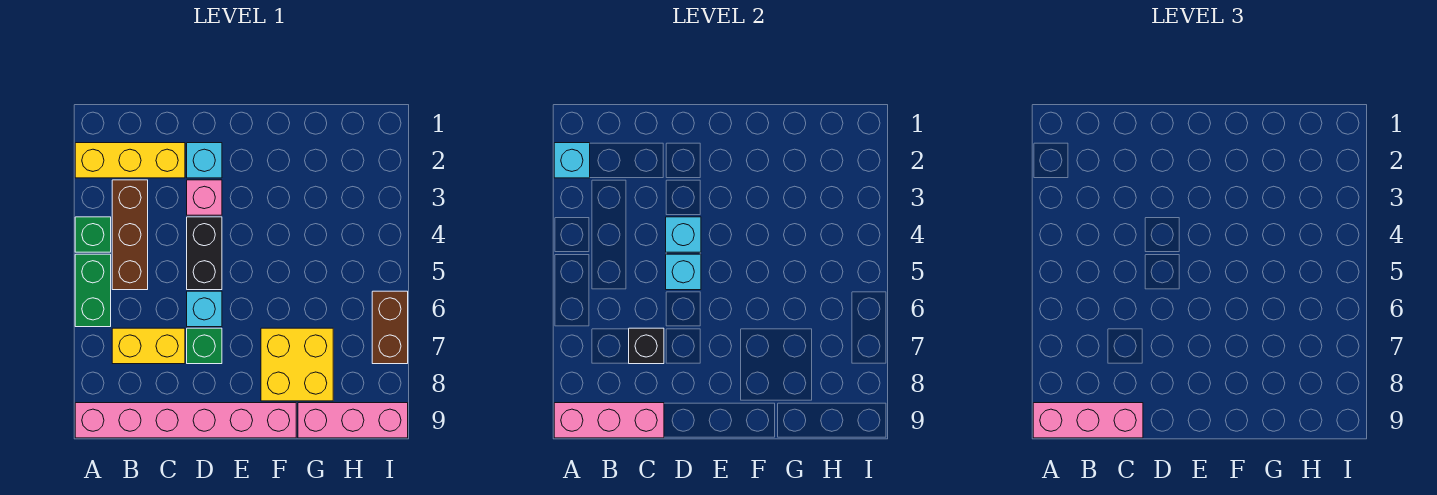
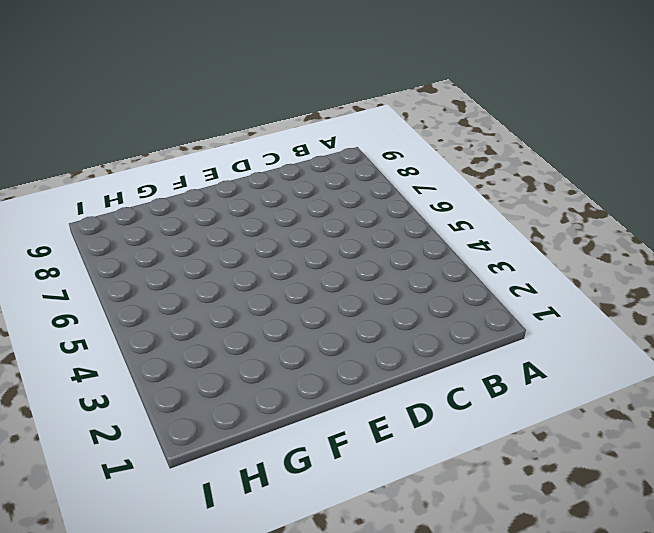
none -> yellow 1x3 brick [75,143,185,178]
none -> green 1x1 brick [75,217,111,252]
none -> green 1x2 brick [75,254,111,327]

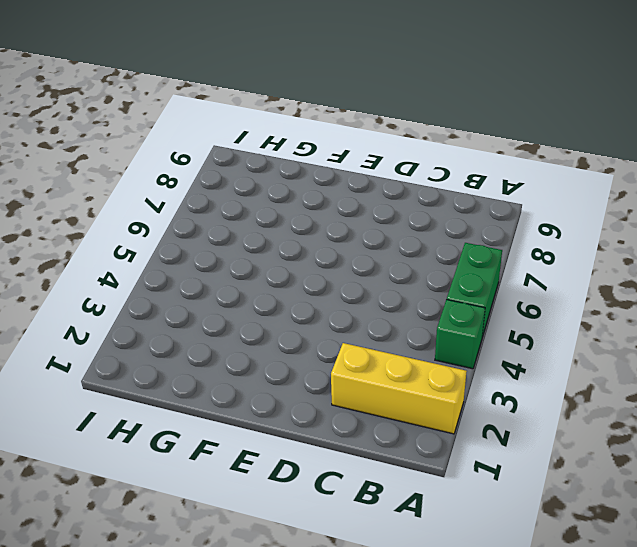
none -> pink 1x6 brick [75,403,296,438]
none -> brown 1x3 brick [112,180,148,290]
none -> yellow 1x2 brick [112,328,185,364]

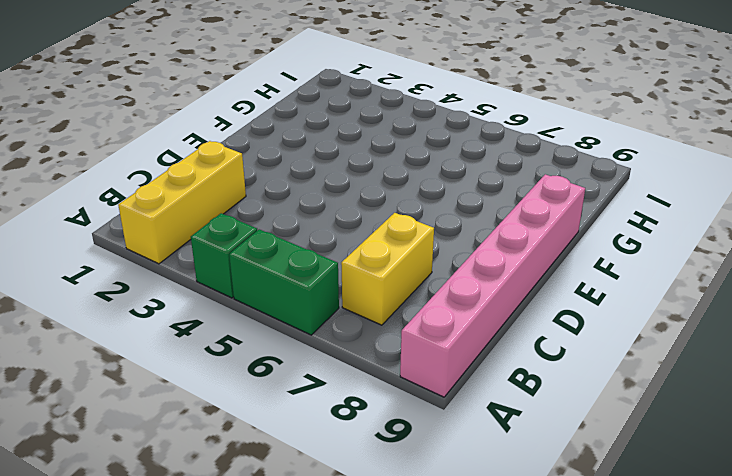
none -> brown 1x3 brick [112,180,148,290]
none -> cyan 1x1 brick [187,143,222,178]
none -> pink 1x1 brick [187,180,222,215]

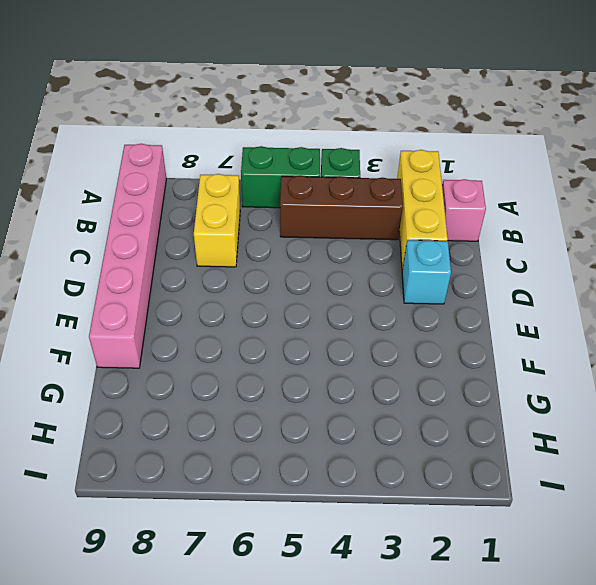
pink 1x1 brick [442,179,486,241] -> pink 1x1 brick moved to [187,180,222,215]
none -> black 1x2 brick [187,217,222,290]
none -> cyan 1x1 brick [187,291,222,327]
none -> green 1x1 brick [187,328,222,364]

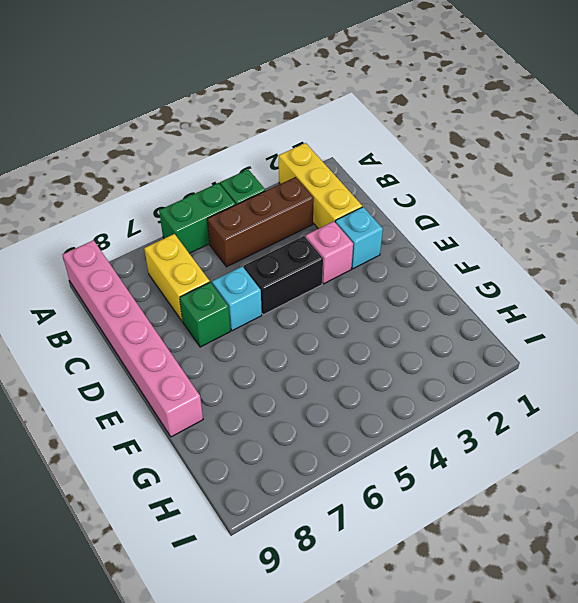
none -> yellow 2x2 brick [261,328,333,401]
none -> pink 1x3 brick [298,403,408,438]
none -> brown 1x2 brick [372,291,408,364]

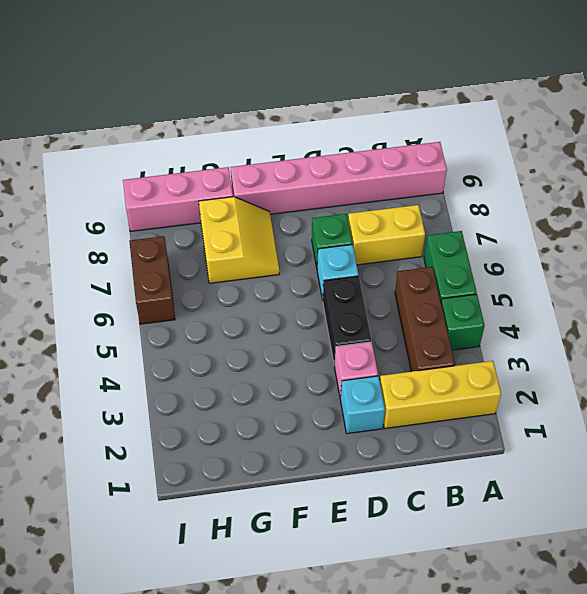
yellow 2x2 slope [199,197,279,283] -> yellow 2x2 brick [261,328,333,401]
none -> cyan 1x1 brick [554,143,590,178]
none -> pink 1x3 brick [554,403,664,438]
none -> black 1x1 brick [629,328,664,364]

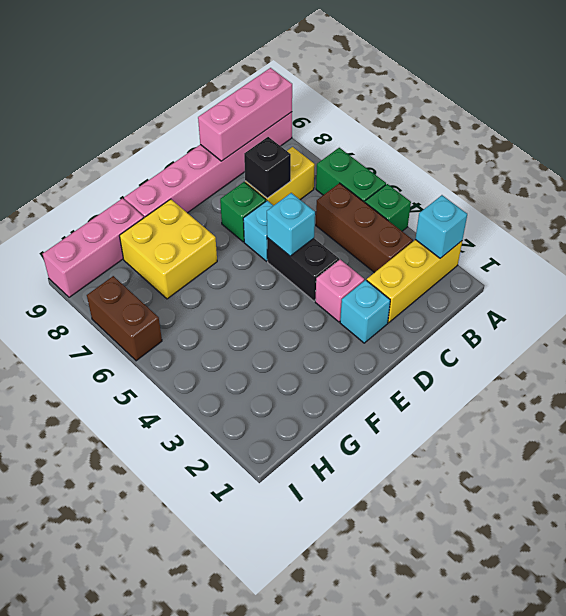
none -> cyan 1x1 brick [666,217,701,252]
none -> pink 1x3 brick [1033,403,1143,438]

